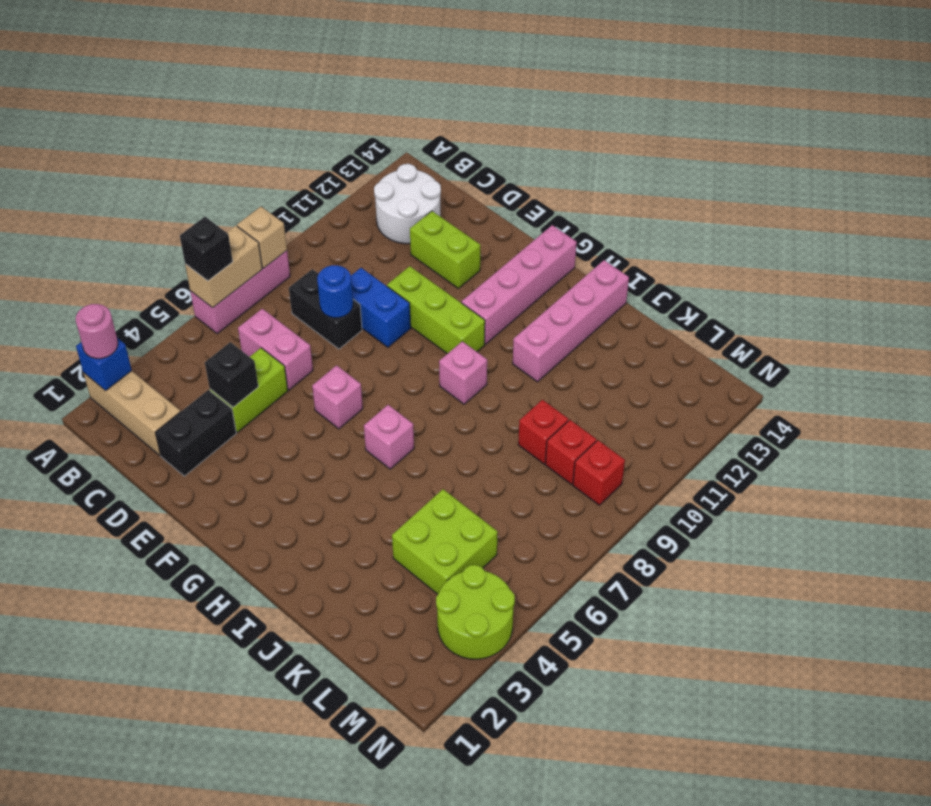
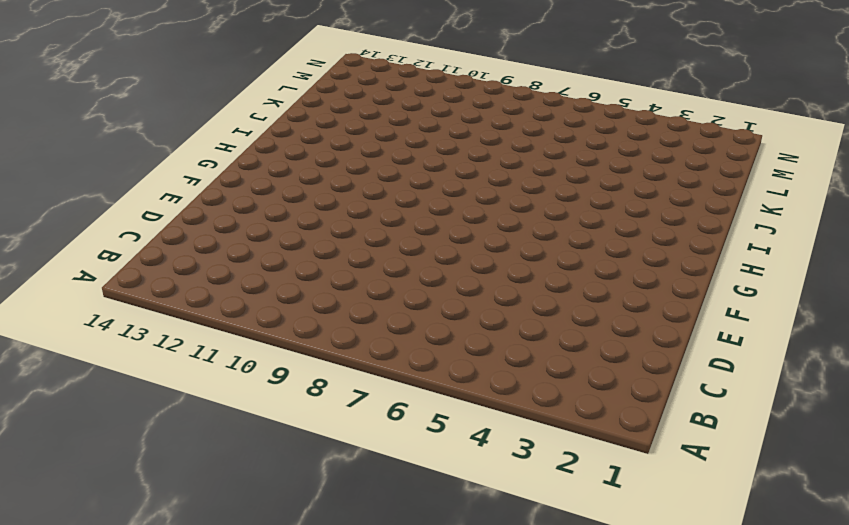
none -> tan 1x3 brick [84,371,180,456]
none -> pink 1x3 brick [190,251,290,334]
none -> white 2x2 round brick [374,164,441,244]

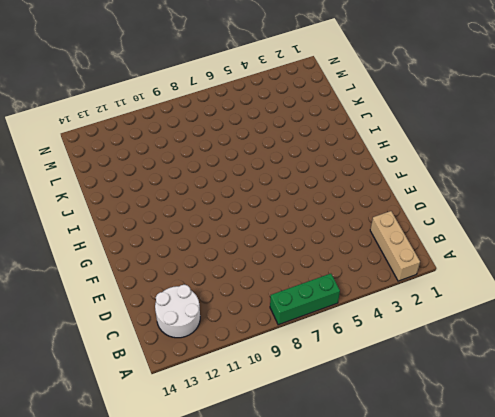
green 1x3 brick [270,274,340,325] -> pink 1x3 brick [190,251,290,334]
none -> pink 1x2 brick [238,309,313,390]
none -> black 1x2 brick [289,269,362,349]
none -> black 1x2 brick [155,390,236,476]

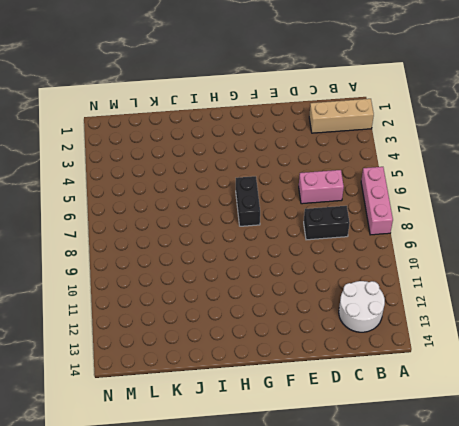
black 1x2 brick [236,176,260,226] -> black 1x2 brick moved to [155,390,236,476]
none -> lime 1x2 brick [210,348,288,432]
none -> blue 1x2 brick [351,268,411,347]
none -> lime 1x2 brick [410,211,480,288]

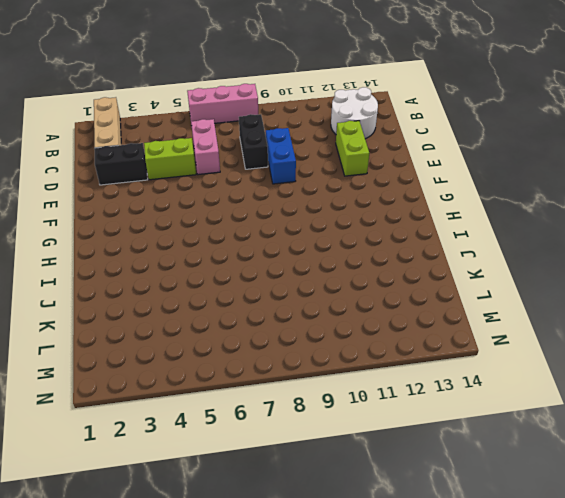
none -> lime 1x3 brick [387,266,485,354]
none -> pink 1x1 brick [312,365,363,429]
none -> pink 1x4 brick [461,225,577,344]

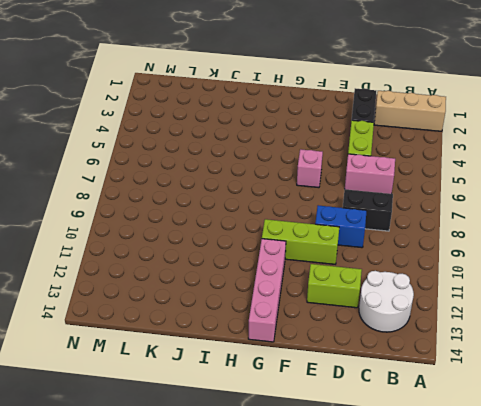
none -> pink 1x3 brick [190,251,290,334]
none -> pink 1x1 brick [364,405,414,469]
none -> pink 1x1 brick [439,341,487,404]

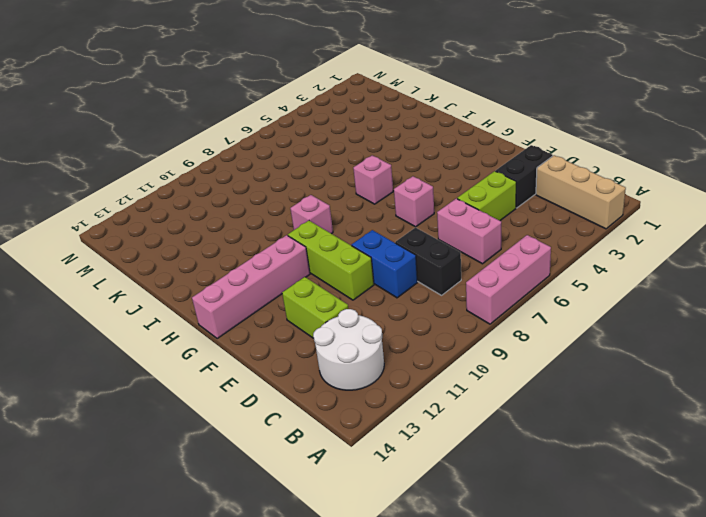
none -> pink 1x4 brick [513,260,629,382]
none -> lime 2x2 brick [392,489,498,594]
none -> red 1x1 brick [518,400,569,464]

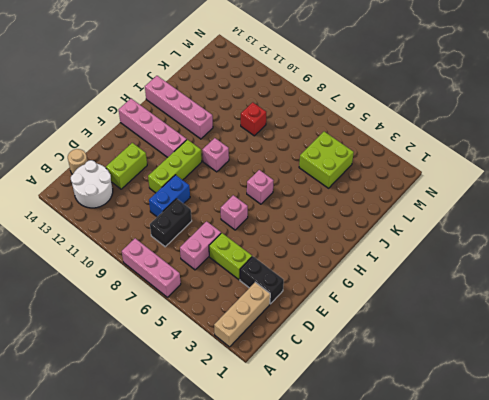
tan 1x1 round brick [68,149,87,174] -> none
none -> red 1x1 brick [545,420,597,484]
none -> lime 2x2 round brick [436,565,515,659]
none -> red 1x1 brick [573,440,625,505]

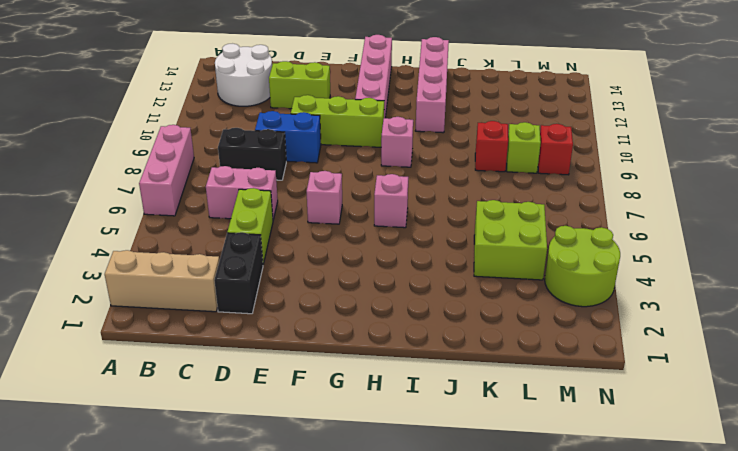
lime 1x1 brick [507,122,541,173] -> red 1x1 brick [545,420,597,484]
none -> blue 1x1 brick [76,338,132,391]
none -> tan 1x2 brick [185,226,262,308]
none -> tan 1x1 brick [237,207,287,268]

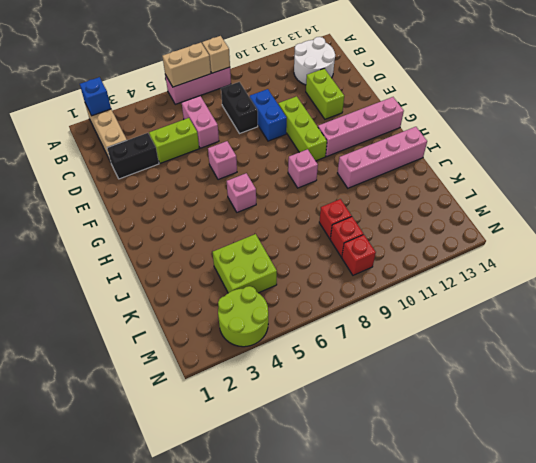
none -> black 1x1 brick [205,342,258,407]
none -> blue 1x1 round brick [317,265,353,318]
none -> pink 1x1 round brick [76,304,118,359]

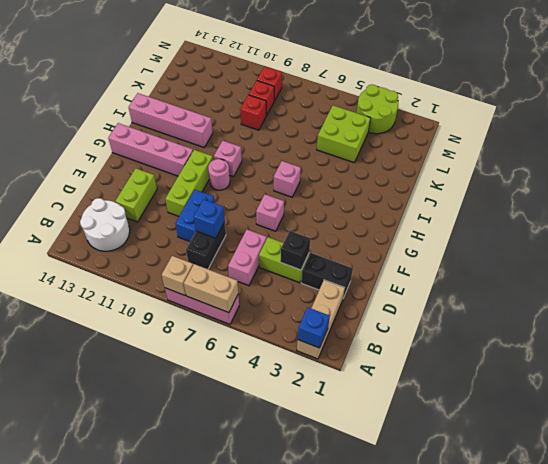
blue 1x1 brick [194,200,225,238] -> blue 1x1 round brick [317,265,353,318]
pink 1x1 round brick [208,159,230,190] -> pink 1x1 round brick moved to [76,304,118,359]
none -> black 1x1 brick [180,217,233,281]

